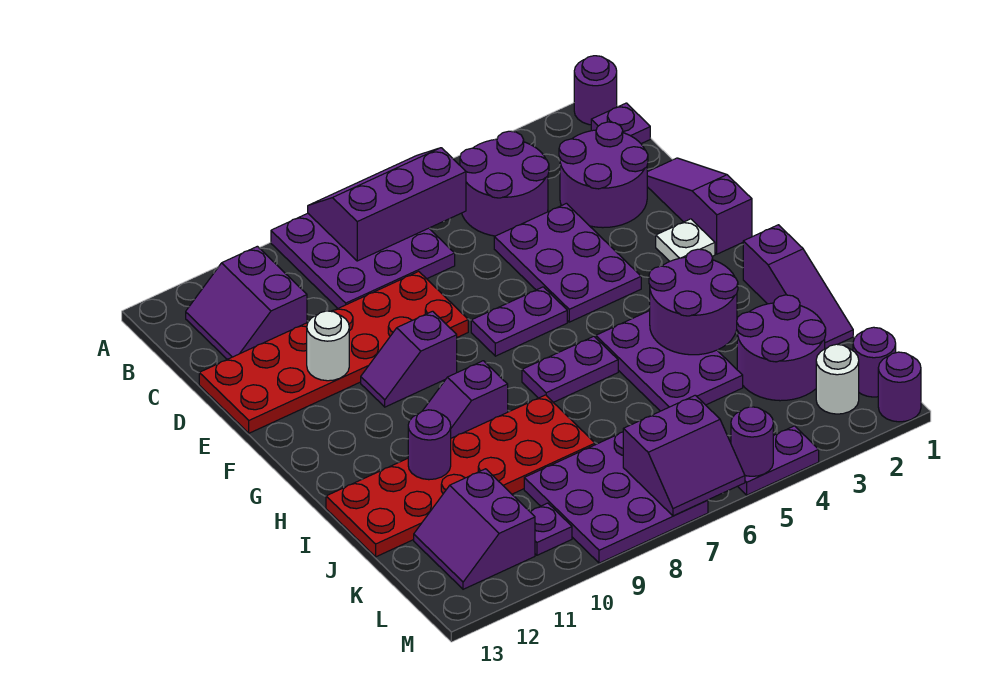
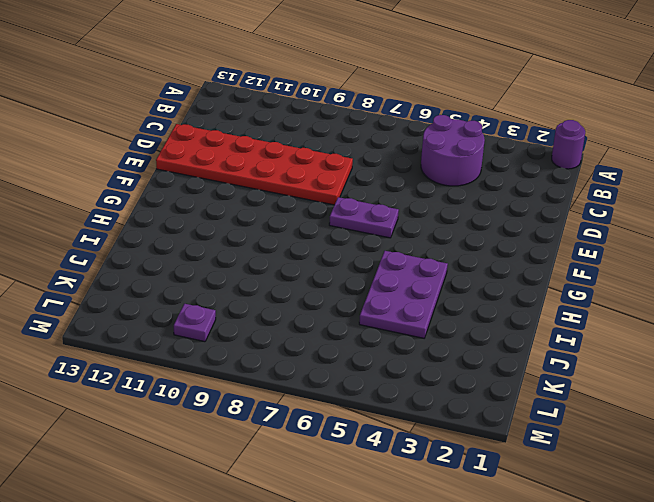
none -> purple 3x3 plate [271,213,455,308]
none -> purple 1x1 plate [591,103,650,144]
none -> purple 2x2 slope [186,246,307,359]
none -> purple 2x2 round brick [559,122,648,228]

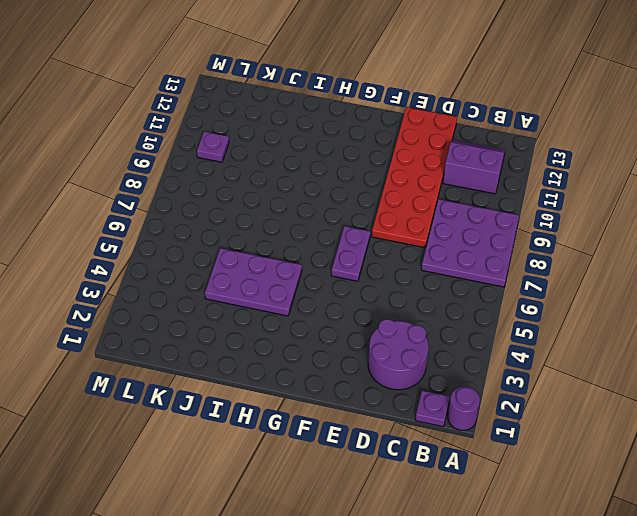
none -> purple 2x2 round brick [460,131,549,236]
none -> purple 1x3 slope [647,158,752,254]
none -> purple 2x3 plate [494,203,641,322]
none -> white 1x1 plate [656,219,715,261]

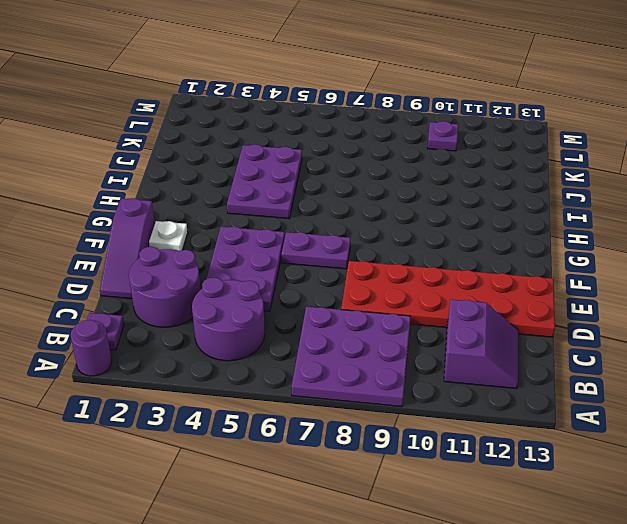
none -> purple 1x2 slope [361,311,457,407]
none -> purple 1x3 slope [743,225,853,349]
none -> purple 1x2 plate [522,336,618,402]
none -> purple 1x2 slope [423,361,508,438]

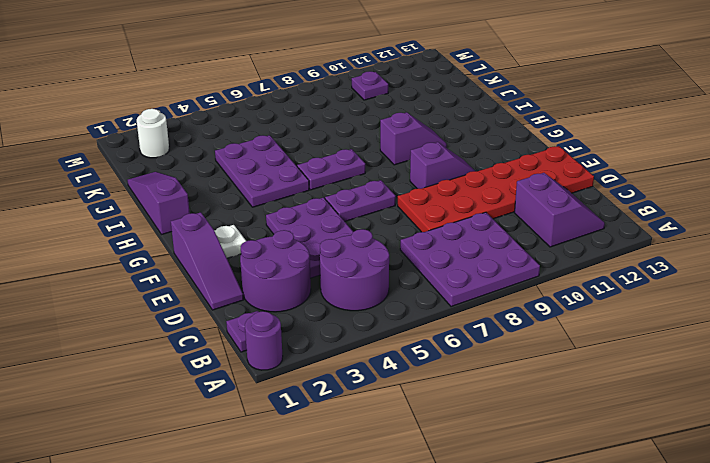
none -> red 2x6 plate [326,395,595,557]
none -> purple 2x2 round brick [737,295,826,401]
none -> purple 3x3 plate [524,432,708,563]
none -> purple 2x2 slope [414,469,535,589]

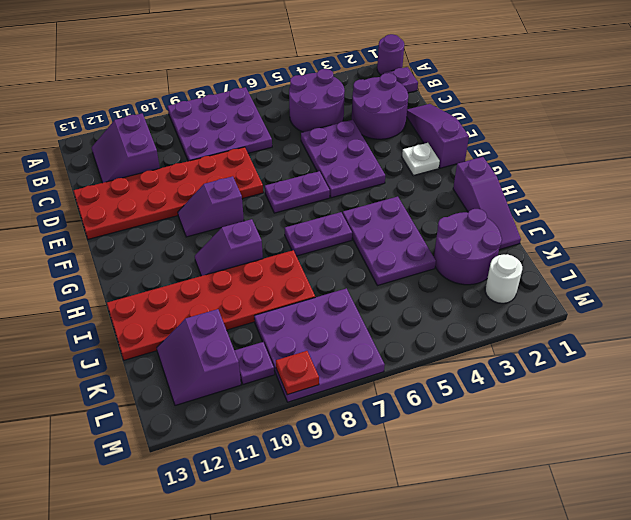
red 1x1 plate [276,351,319,395] -> none
none -> purple 1x1 round brick [853,327,896,397]
none -> purple 1x1 round brick [878,352,921,422]
none -> purple 1x2 plate [738,426,819,495]
none -> purple 2x3 slope [308,148,466,261]

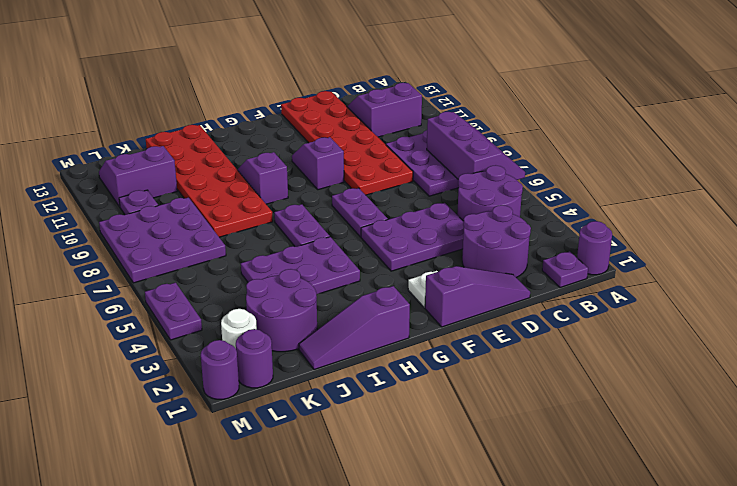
none -> white 1x1 round brick [307,311,349,381]
none -> purple 2x2 round brick [649,249,738,355]
none -> purple 1x1 round brick [408,410,451,480]
none -> purple 2x2 slope [623,395,745,516]

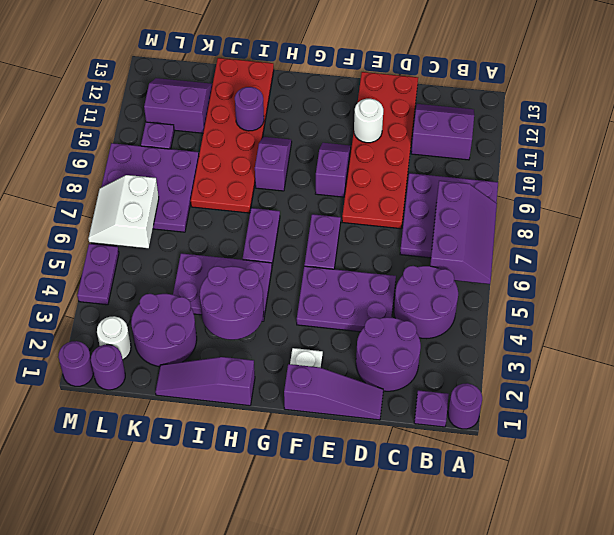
white 2x2 slope [88,175,159,248] -> purple 2x2 slope [623,395,745,516]
none -> purple 1x1 round brick [731,407,773,476]

